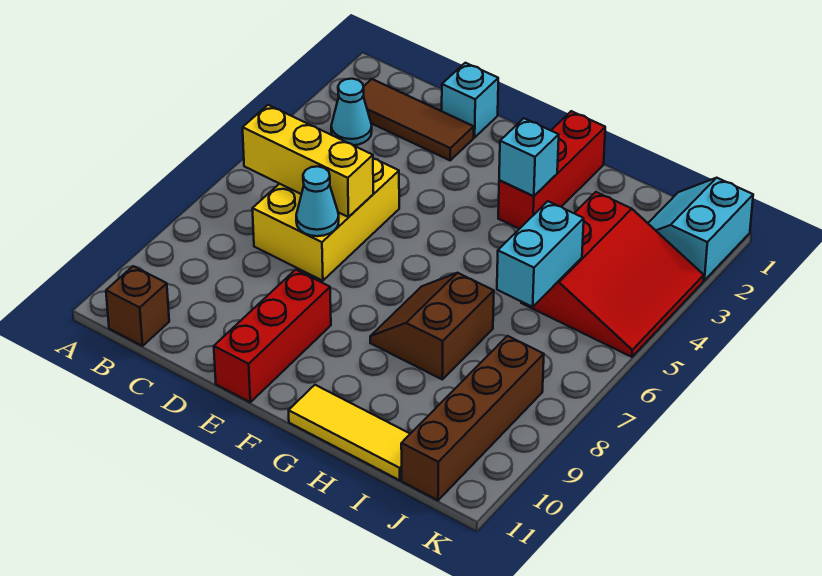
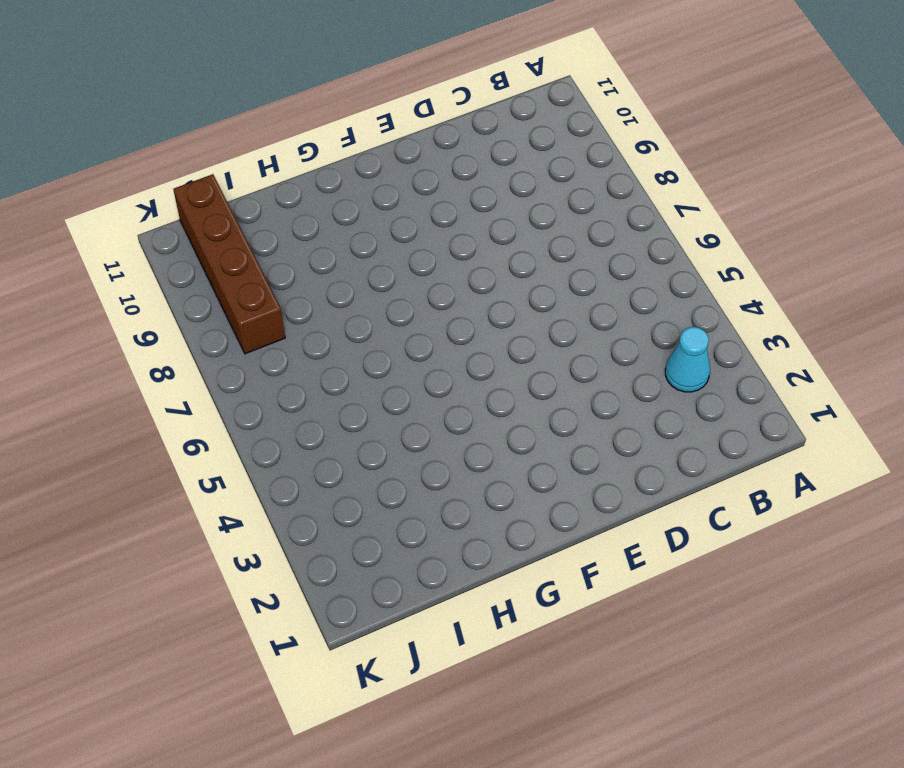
none -> brown 1x3 tile [363,79,474,160]
none -> brown 1x1 brick [106,266,169,346]
none -> yellow 2x3 brick [252,158,399,281]

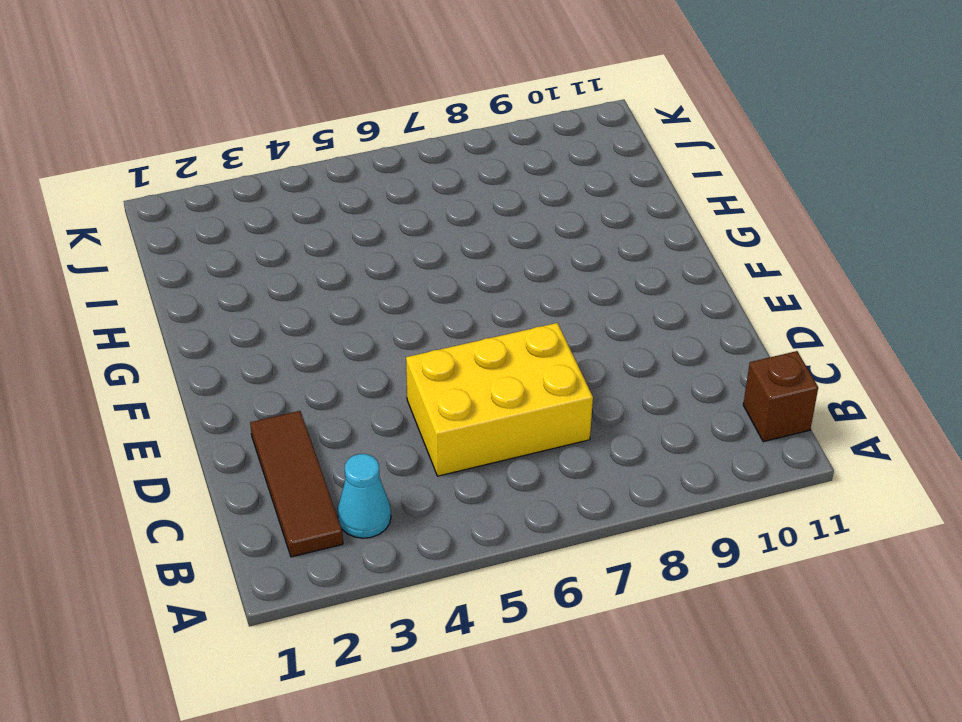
none -> cyan 1x1 brick [442,63,498,137]
none -> red 1x3 brick [214,270,331,402]
none -> red 1x3 brick [498,111,605,229]

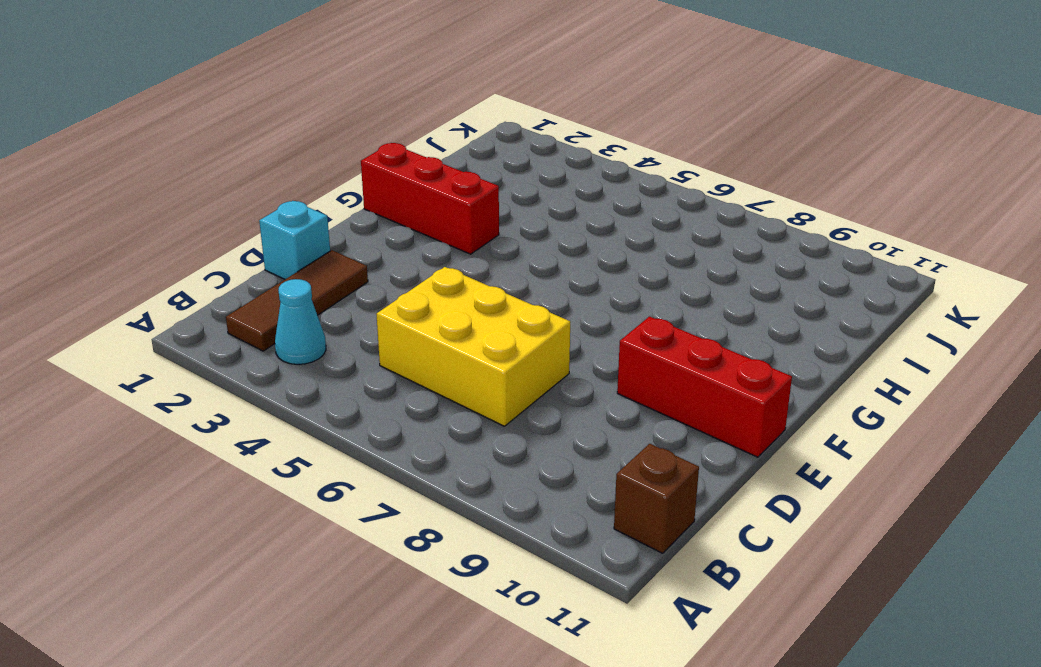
none -> brown 2x2 slope [370,273,494,379]
none -> yellow 1x3 tile [289,385,410,480]
none -> red 3x3 slope [521,192,704,357]

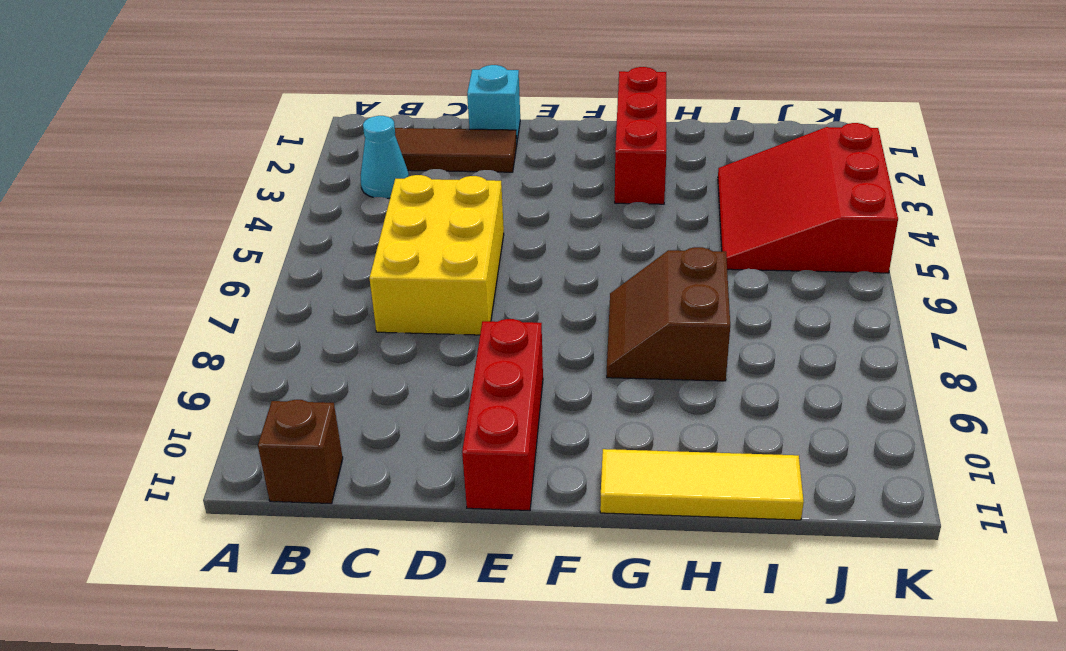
red 3x3 slope [718,123,898,273] -> red 3x3 slope turned to [521,192,704,357]
none -> cyan 2x2 slope [648,178,753,280]
none -> brown 1x4 brick [401,336,544,500]
none -> yellow 1x3 brick [243,105,373,217]

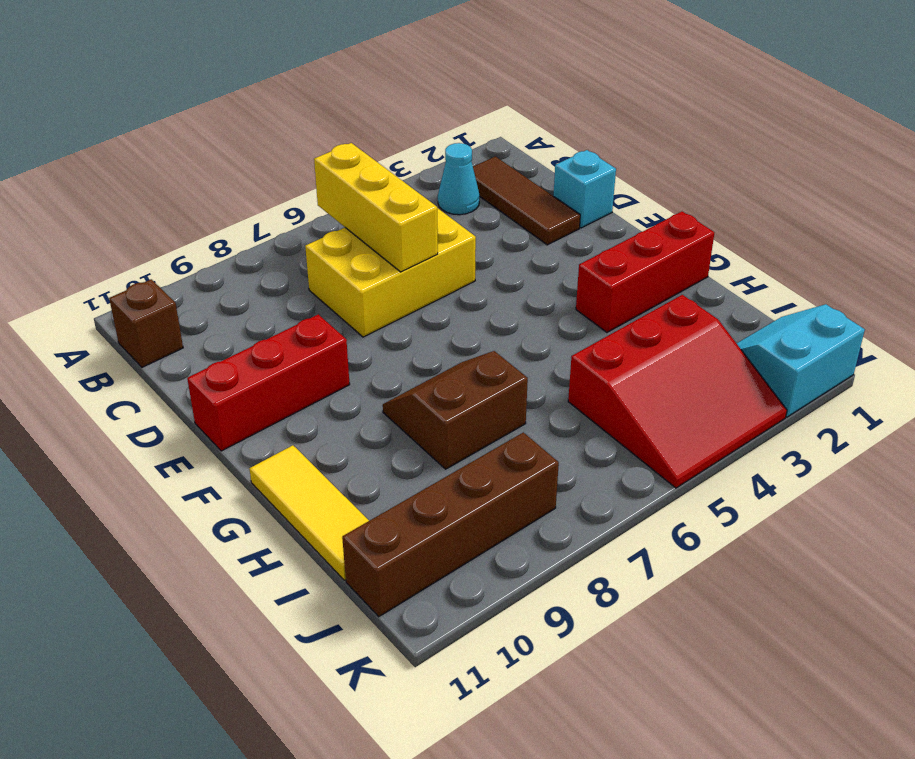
none -> cyan 1x1 cone [296,166,339,236]
none -> cyan 1x1 brick [499,118,559,196]
none -> cyan 1x2 brick [497,201,584,307]

